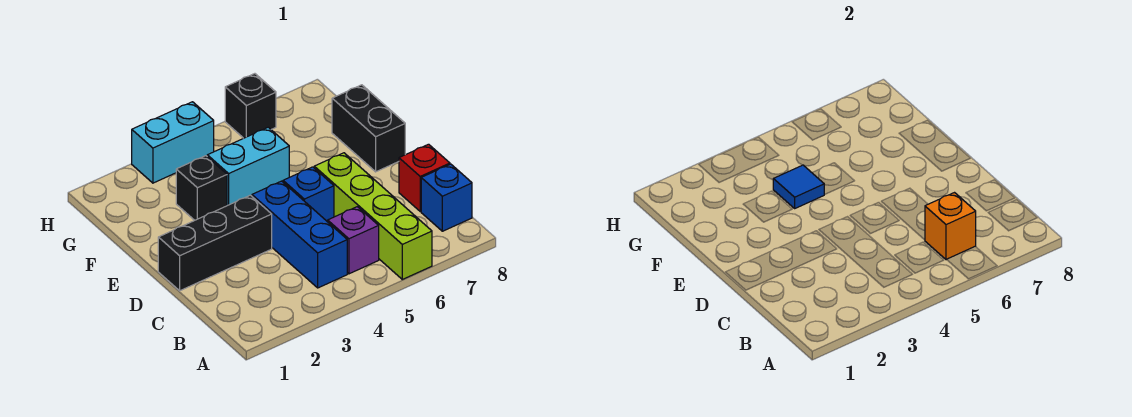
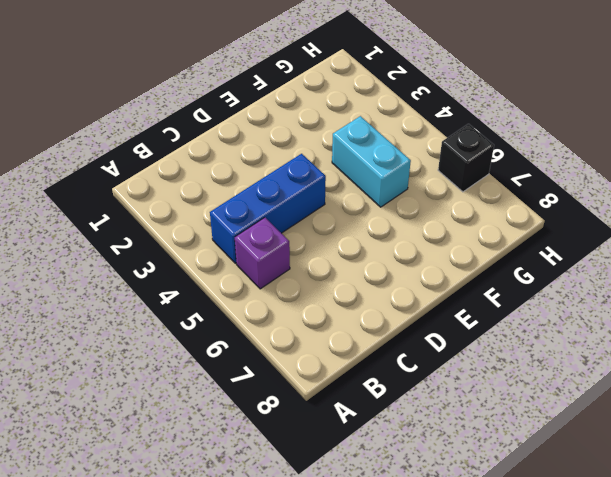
none -> lime 1x4 brick [314,153,432,279]
none -> blue 1x1 brick [421,164,472,231]
none -> red 1x1 brick [399,144,450,211]

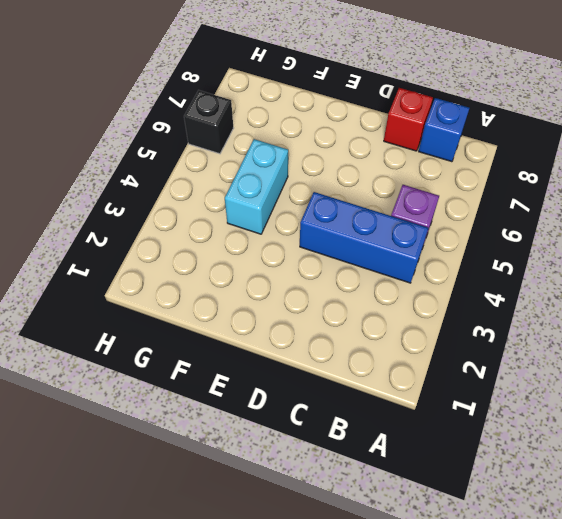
none -> lime 1x4 brick [314,153,432,279]
none -> black 1x3 brick [158,195,272,291]
none -> blue 1x1 brick [283,167,334,222]

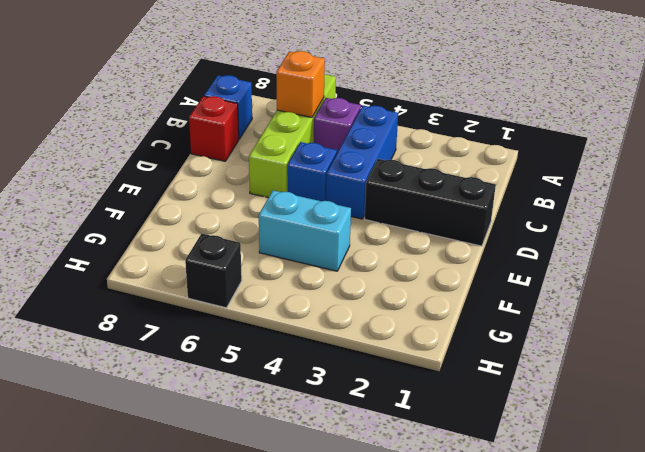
none -> black 1x2 brick [332,85,405,172]
none -> black 1x1 brick [176,156,227,220]
none -> cyan 1x2 brick [132,102,214,183]

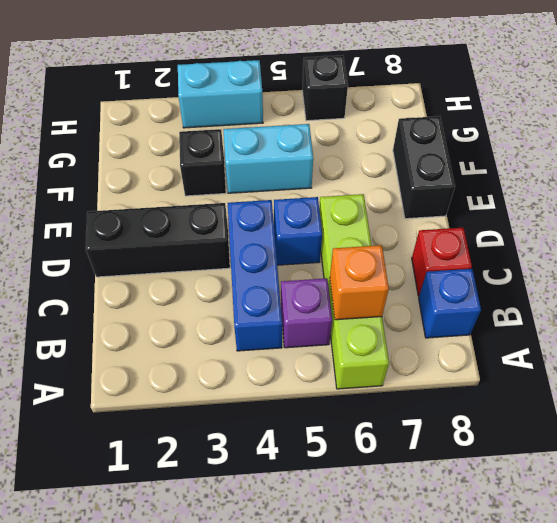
none -> blue 1x1 tile [773,165,825,208]

